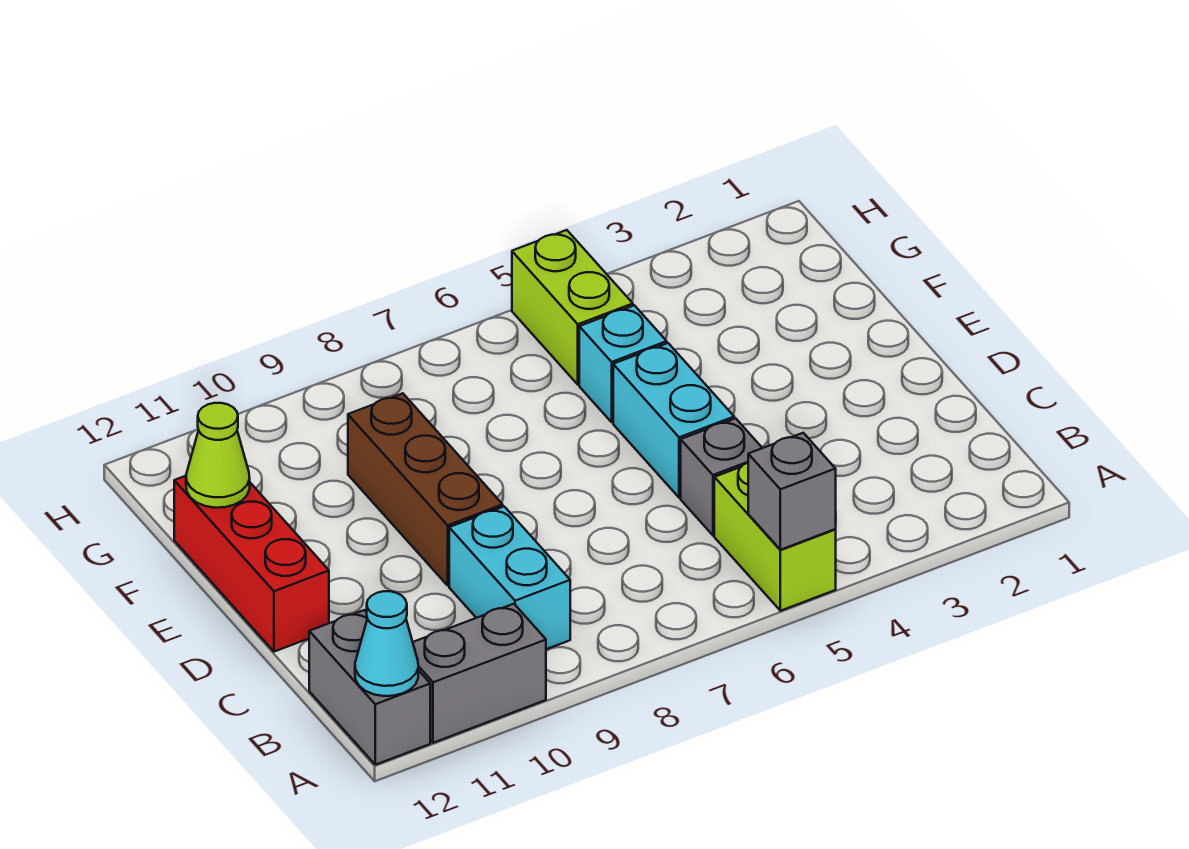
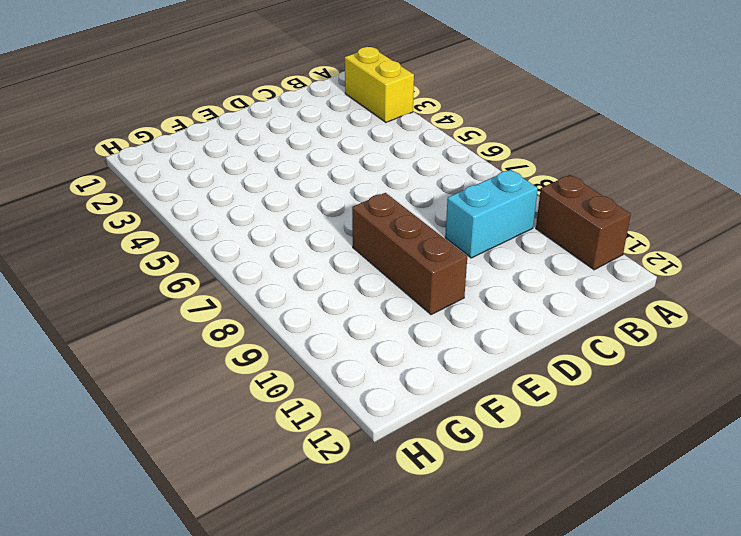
yellow 1x2 brick [345,47,414,122] -> none
brown 1x2 brick [536,175,631,270] -> grey 1x2 brick [413,604,546,743]
brown 1x3 brick [352,193,467,315] -> brown 1x3 brick turned to [348,393,503,585]
none -> lime 1x2 brick [714,463,836,611]
none -> grey 1x2 brick [309,610,430,765]
none -> grey 1x1 brick [681,418,762,535]

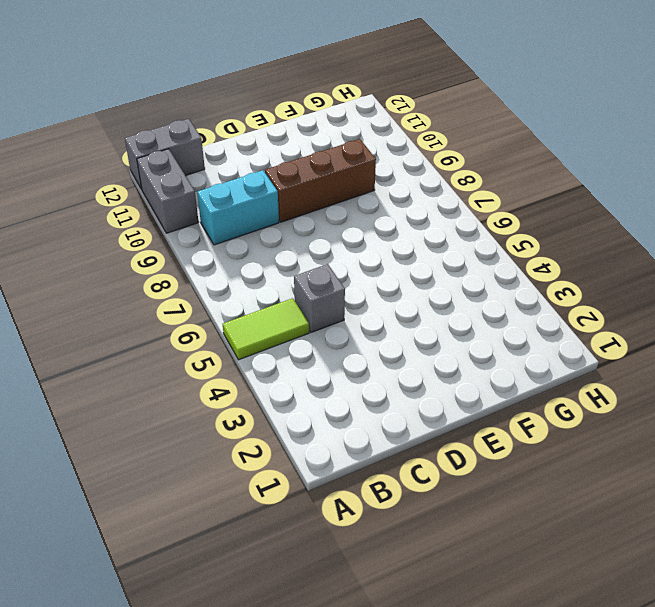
lime 1x2 tile [223,298,309,360] -> lime 1x2 brick [714,463,836,611]
none -> cyan 1x2 brick [613,343,734,498]
none -> red 1x3 brick [174,476,329,652]
none -> cyan 1x1 brick [579,305,667,422]

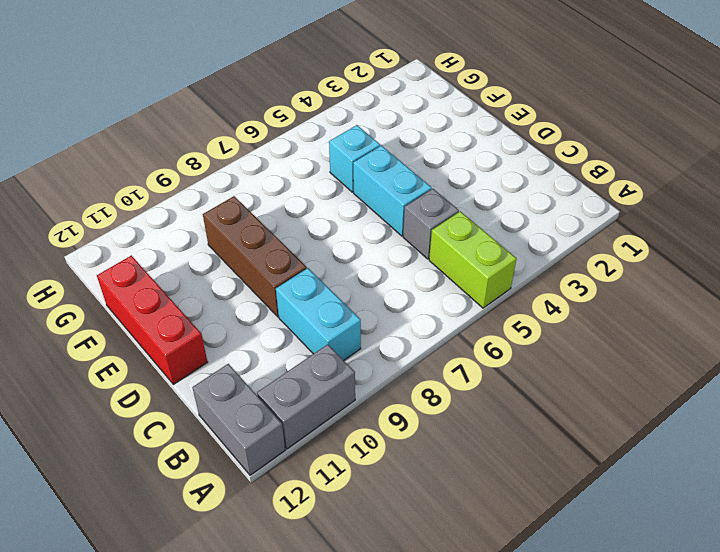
none -> lime 1x2 brick [512,230,633,385]
none -> grey 1x1 brick [748,433,836,550]
none -> cyan 1x1 cone [355,591,418,696]

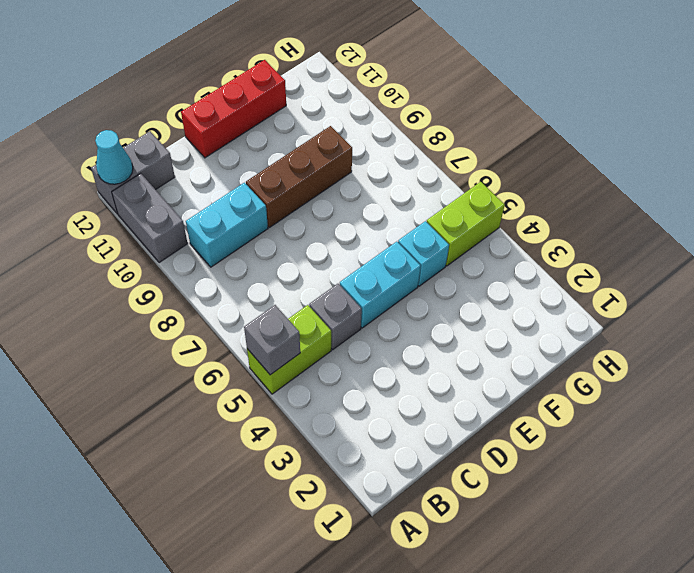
none -> lime 1x1 cone [186,403,250,508]

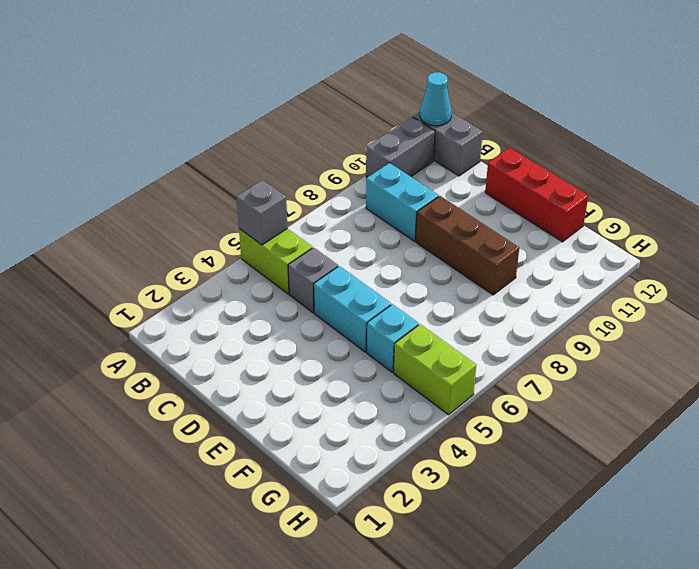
none -> lime 1x1 cone [186,403,250,508]

